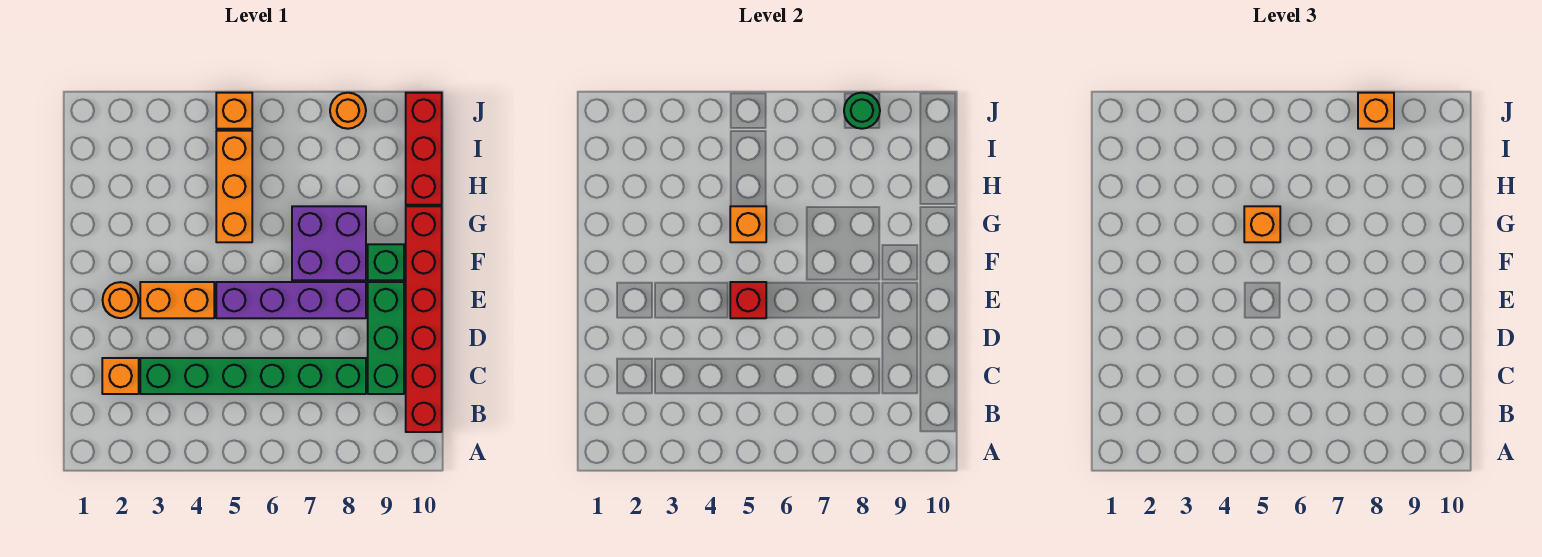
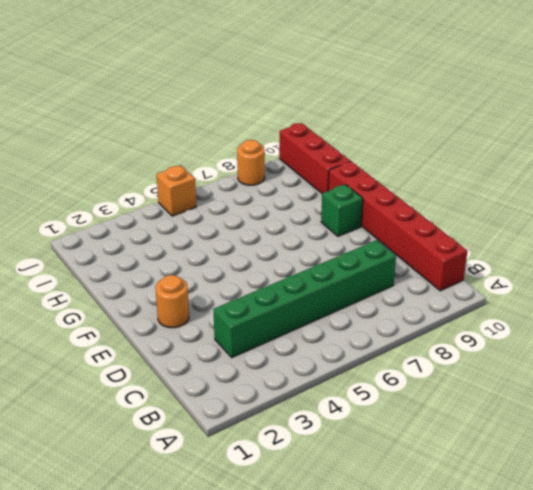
none -> orange 1x1 brick [102,358,139,394]
none -> green 1x3 brick [368,282,404,394]
none -> orange 1x2 brick [140,282,214,318]

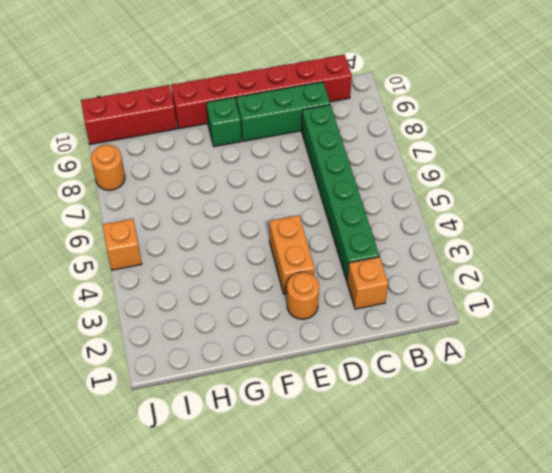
none -> purple 1x4 brick [216,282,366,318]
none -> purple 2x2 brick [292,206,366,280]
none -> orange 1x3 brick [216,131,252,242]

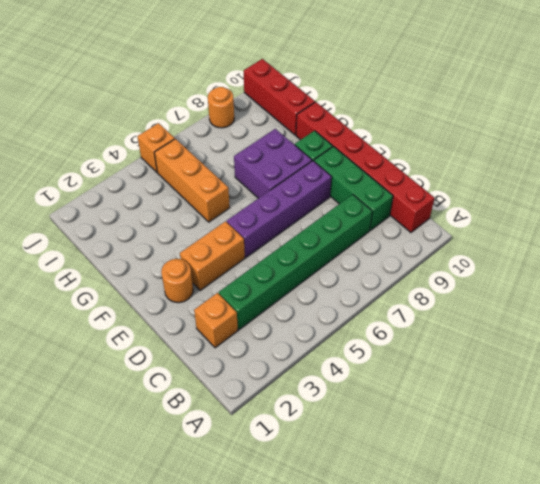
none -> red 1x1 brick [730,282,766,318]
none -> orange 1x1 brick [730,206,766,242]
none -> green 1x1 round brick [844,93,880,129]

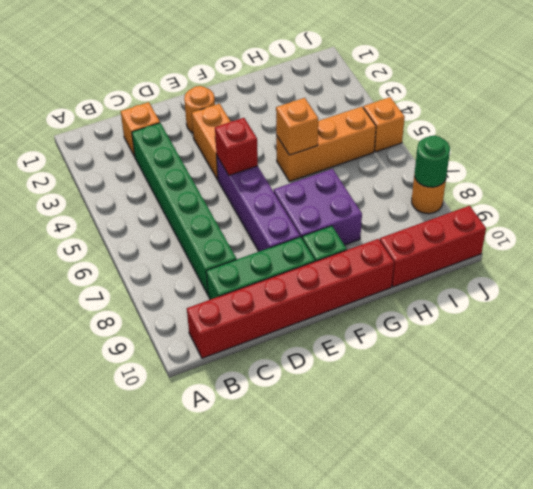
none -> orange 1x1 brick [1244,206,1280,242]
none -> orange 1x1 brick [1358,93,1394,129]

